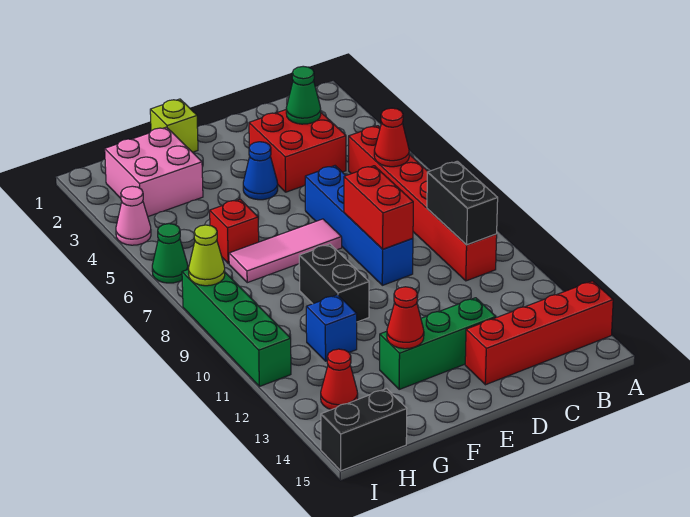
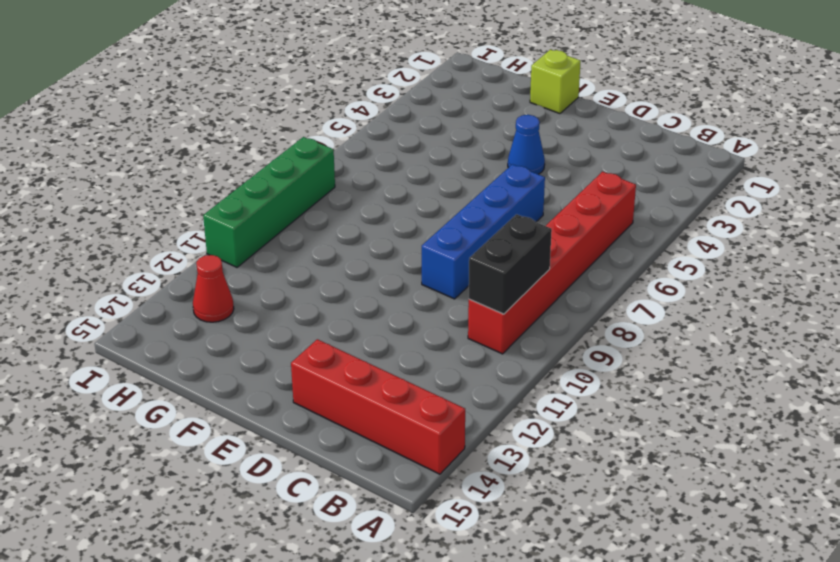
none -> red 2x2 brick [249,110,346,192]
none -> green 1x3 brick [380,298,496,389]
none -> pink 1x3 tile [229,219,342,283]

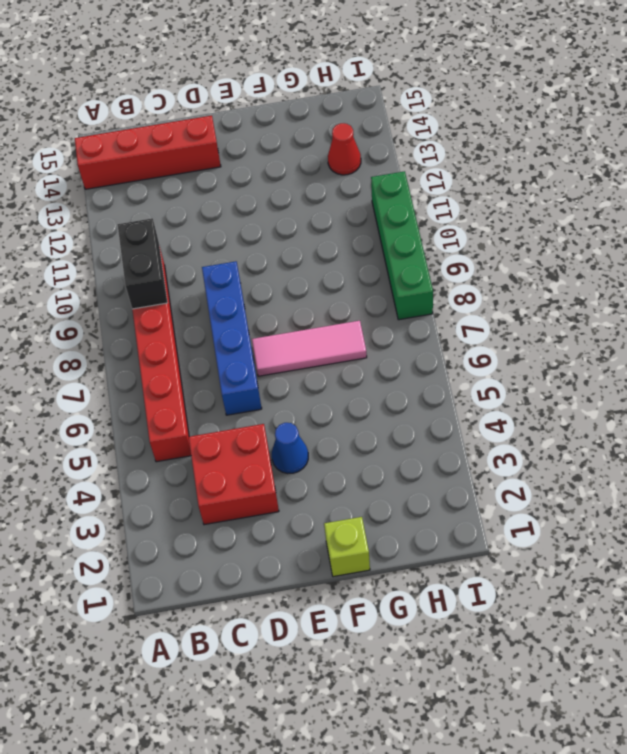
none -> green 1x3 brick [380,298,496,389]
none -> black 1x2 brick [299,244,369,322]
none -> pink 2x2 brick [105,127,203,216]

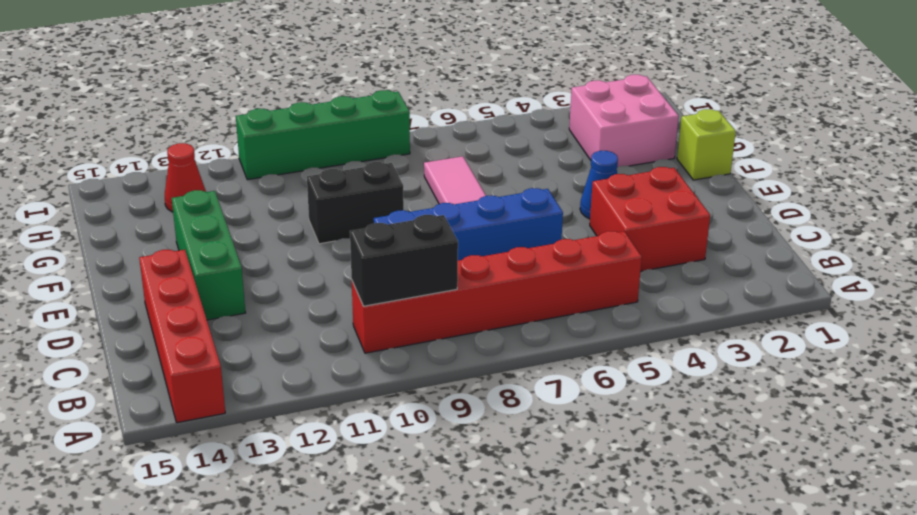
none -> red 1x1 brick [210,199,259,263]
none -> blue 1x1 brick [306,295,357,361]
none -> black 1x2 brick [321,389,407,471]

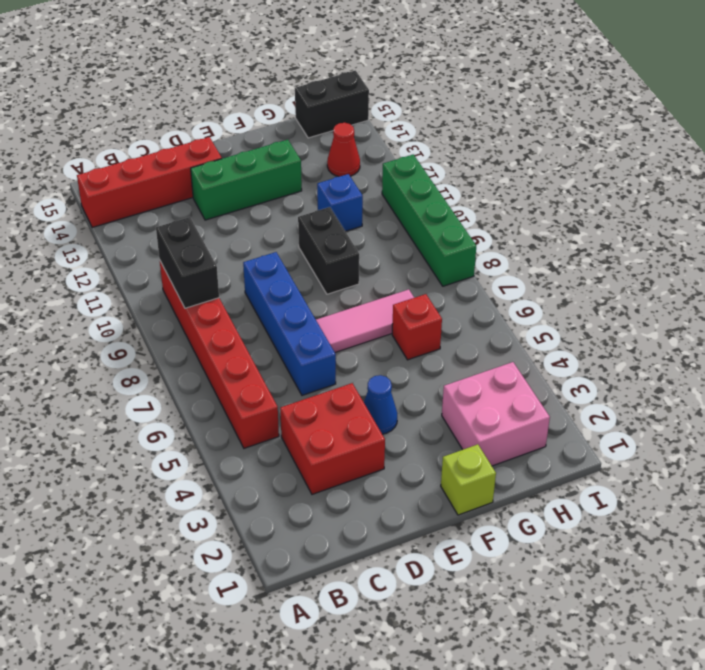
none -> pink 1x1 cone [116,186,151,245]
none -> green 1x1 cone [152,224,188,283]
none -> red 1x1 cone [374,108,409,167]

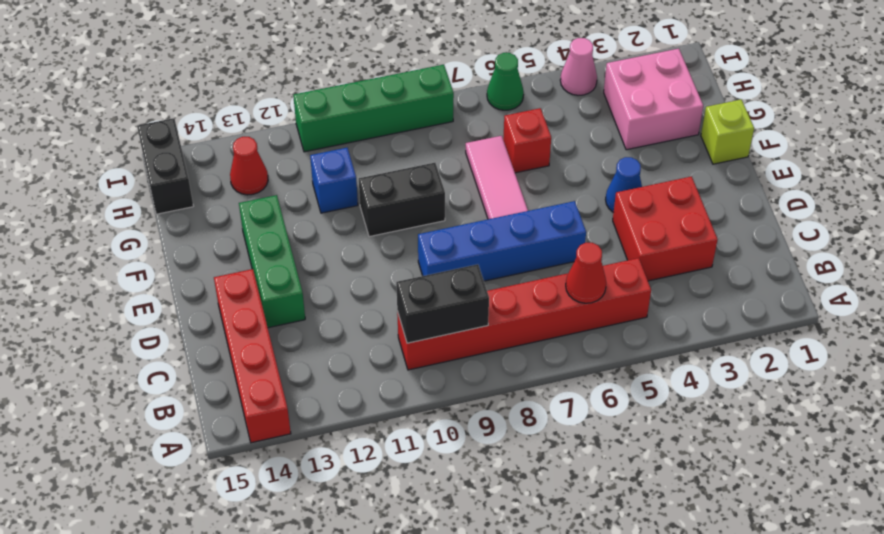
none -> green 1x1 cone [286,66,321,124]
none -> red 1x2 brick [344,166,413,249]
none -> red 1x1 cone [387,287,424,349]

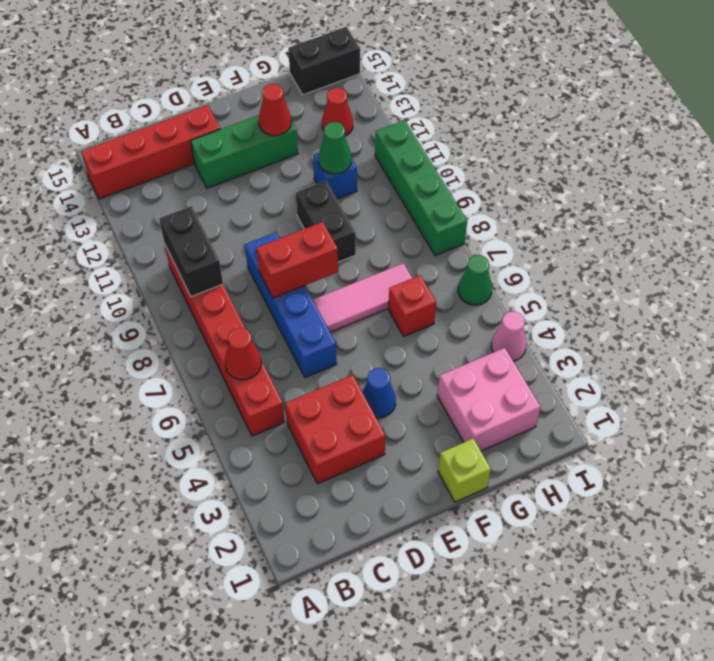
red 1x2 brick [256,222,338,298] -> red 1x2 brick turned to [344,166,413,249]
green 1x1 cone [318,122,351,174] -> green 1x1 cone moved to [286,66,321,124]
none -> lime 1x1 cone [189,225,225,286]

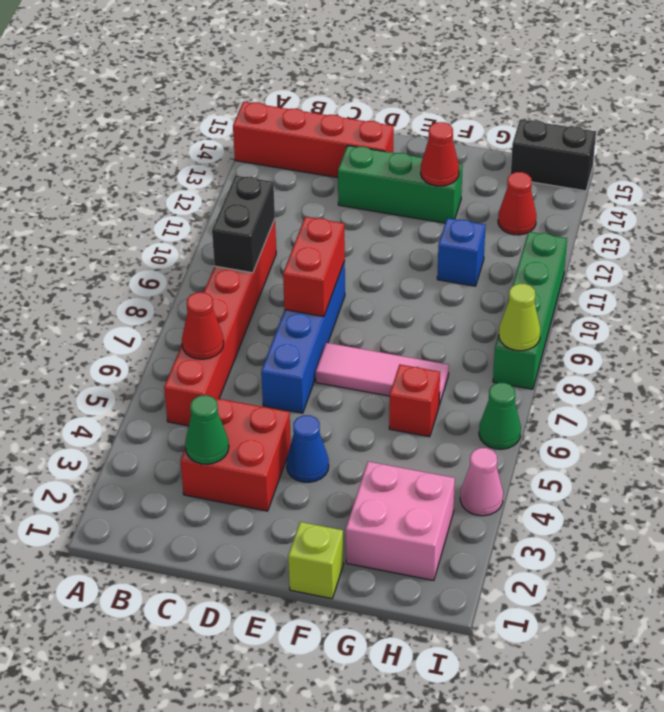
none -> black 1x2 brick [299,244,369,322]

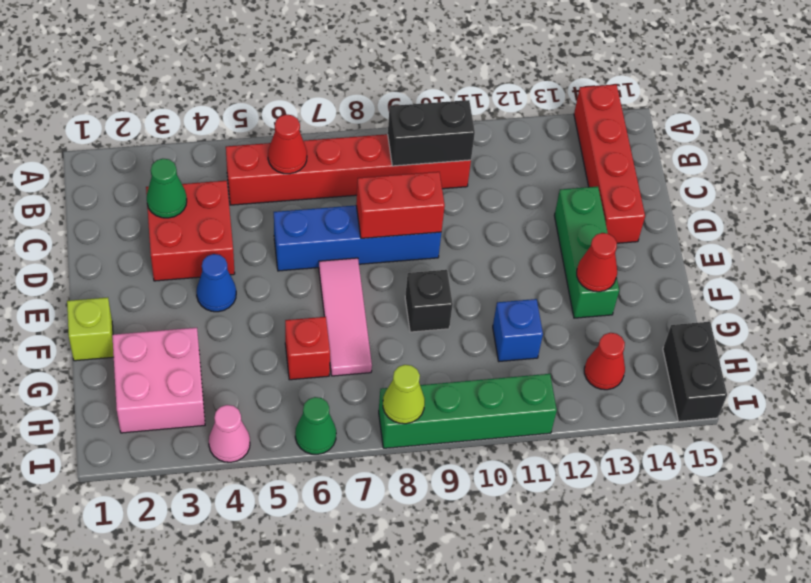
black 1x1 brick [405,270,453,332] -> black 1x2 brick [299,244,369,322]

